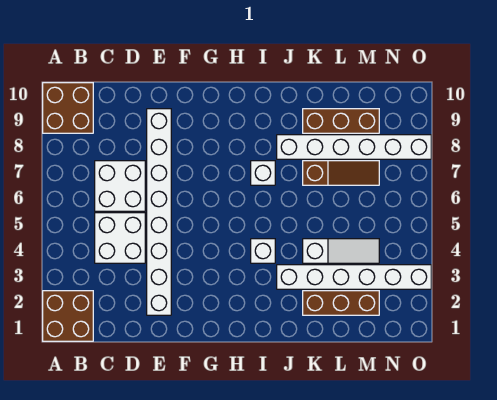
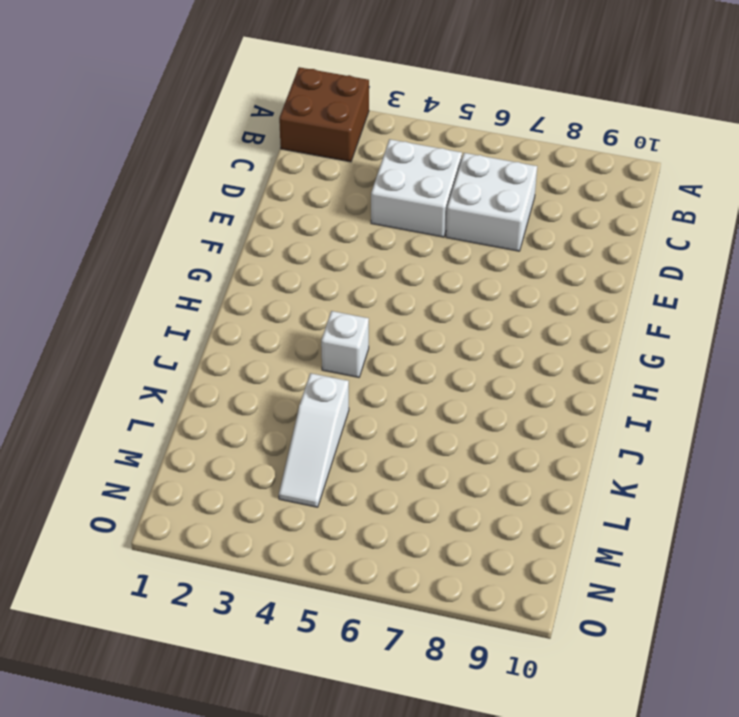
none -> brown 2x2 brick [43,83,93,133]
none -> white 1x8 brick [147,109,171,315]
none -> white 1x1 brick [251,161,275,185]

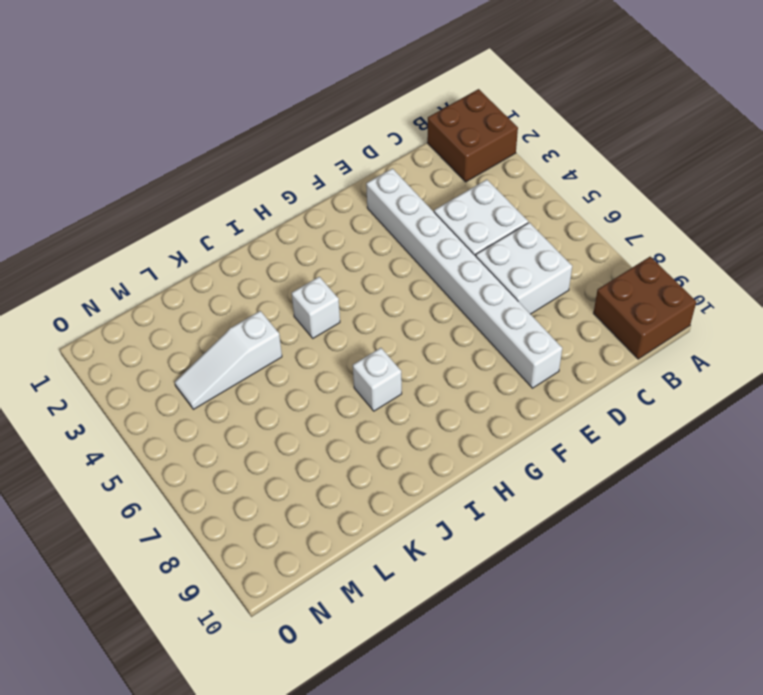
none -> white 1x6 brick [277,265,431,289]
none -> white 1x6 brick [277,135,431,159]
none -> brown 1x3 brick [303,291,379,315]

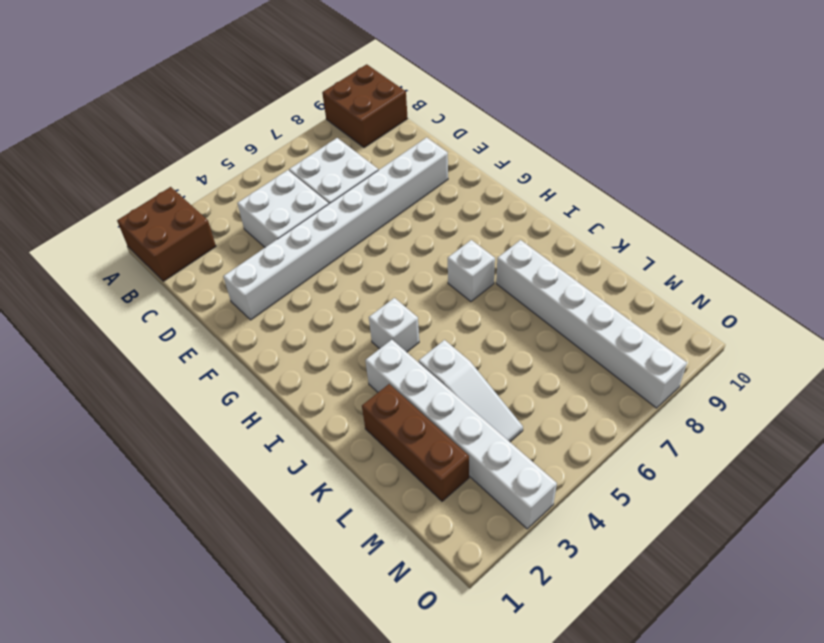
none -> brown 1x3 slope [303,161,379,185]
none -> brown 1x3 brick [303,109,379,133]

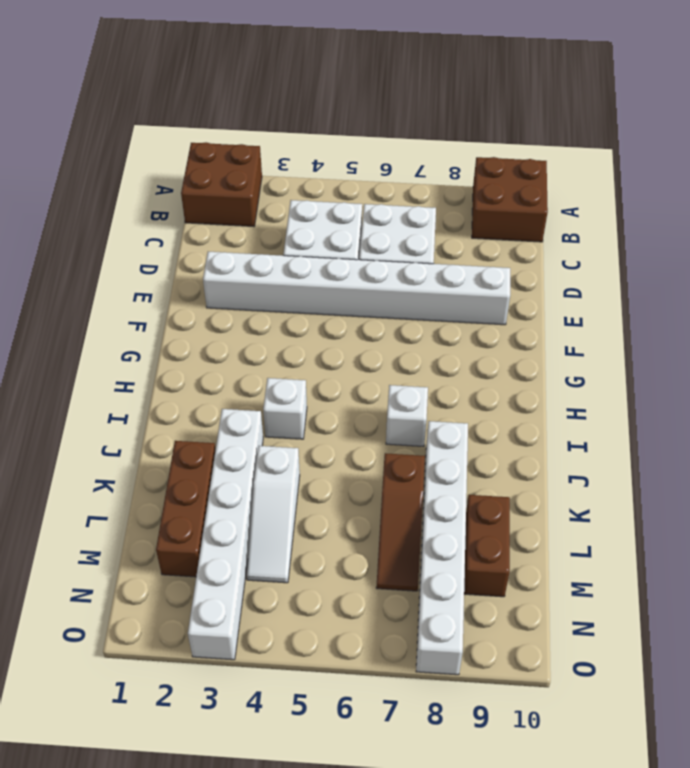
brown 1x2 brick [464,495,510,597] -> brown 1x3 brick [303,109,379,133]

